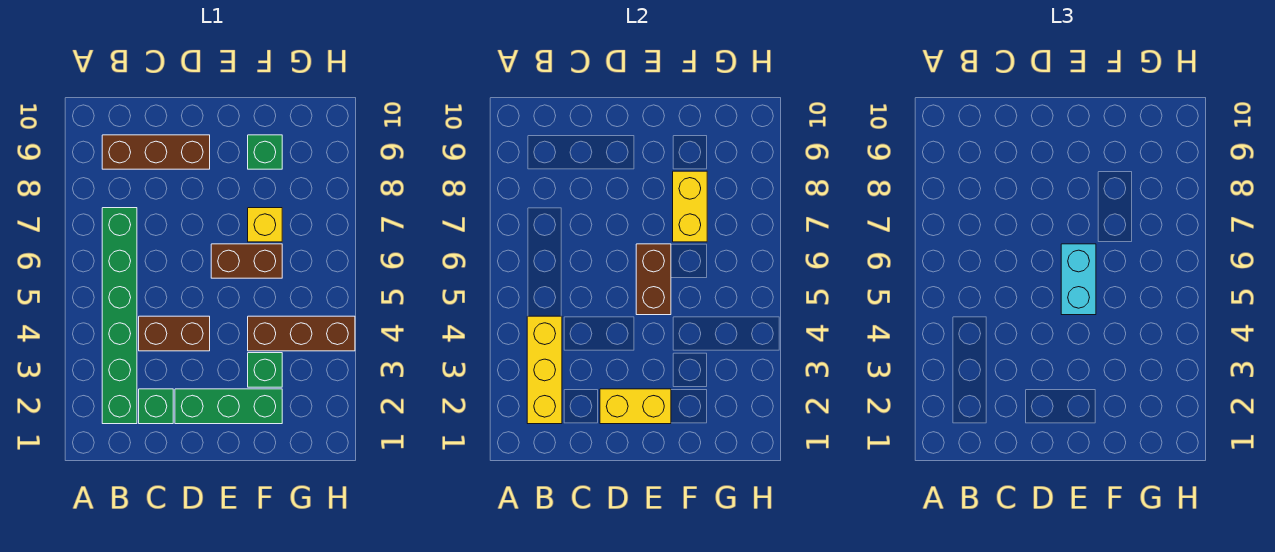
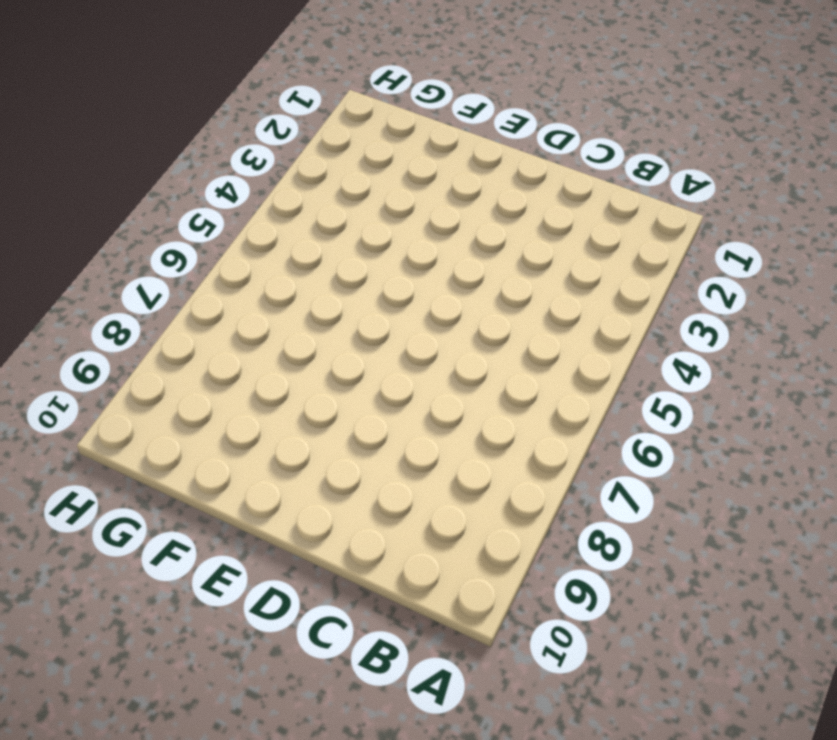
none -> green 1x6 brick [102,208,137,424]
none -> brown 1x3 brick [102,135,210,169]
none -> green 1x1 brick [139,389,173,424]

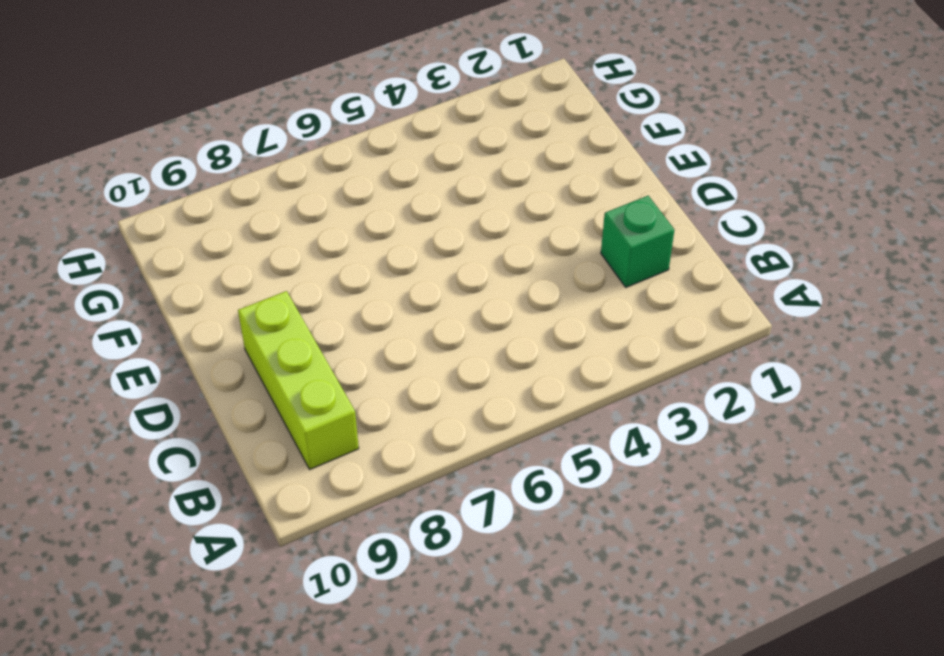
lime 1x3 brick [238,291,359,469] -> brown 1x3 brick [102,135,210,169]
none -> green 1x6 brick [102,208,137,424]
none -> brown 1x2 brick [139,316,210,351]
none -> green 1x3 brick [175,389,282,424]

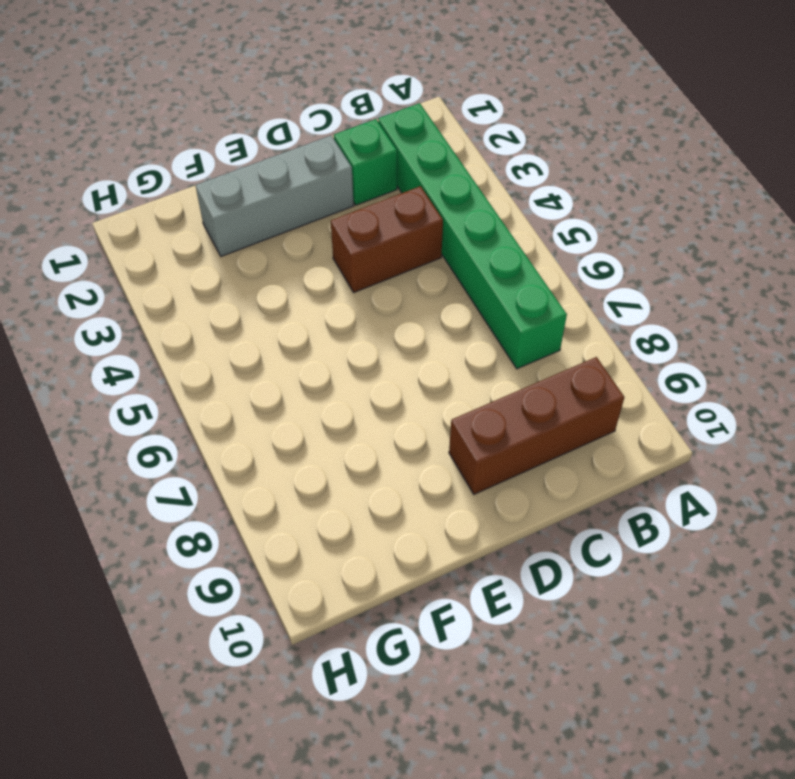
grey 1x3 brick [196,135,354,256] -> green 1x3 brick [175,389,282,424]
none -> brown 1x2 brick [211,244,282,278]
none -> green 1x1 brick [248,353,282,387]
none -> brown 1x3 brick [248,316,355,351]

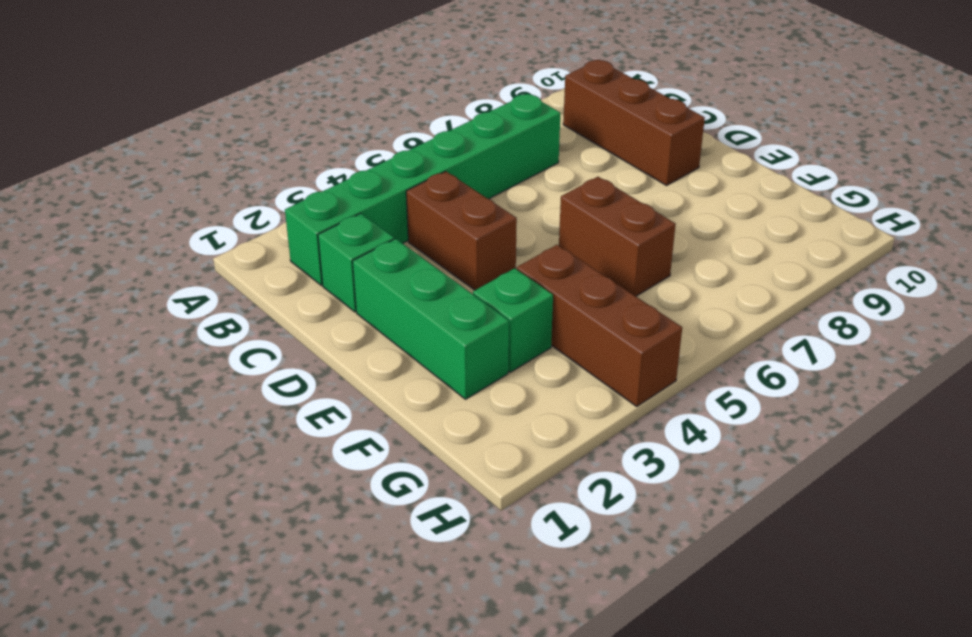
none -> yellow 1x1 brick [248,208,282,242]
none -> green 1x1 brick [248,135,282,169]
none -> yellow 1x3 brick [527,316,562,424]

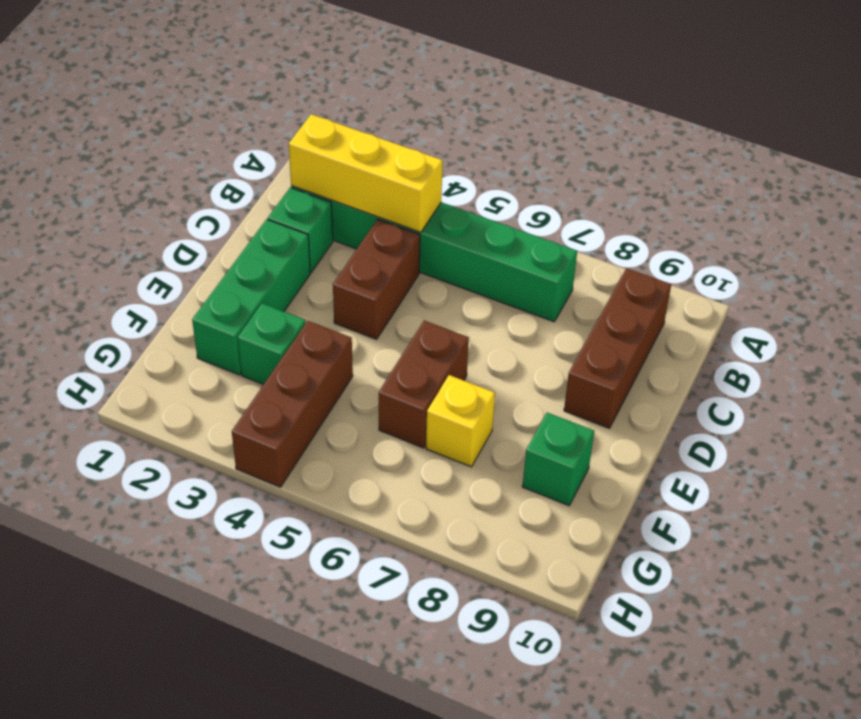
none -> yellow 1x2 brick [600,389,671,424]
none -> brown 1x2 brick [636,244,671,315]
none -> yellow 1x2 brick [673,171,707,242]

